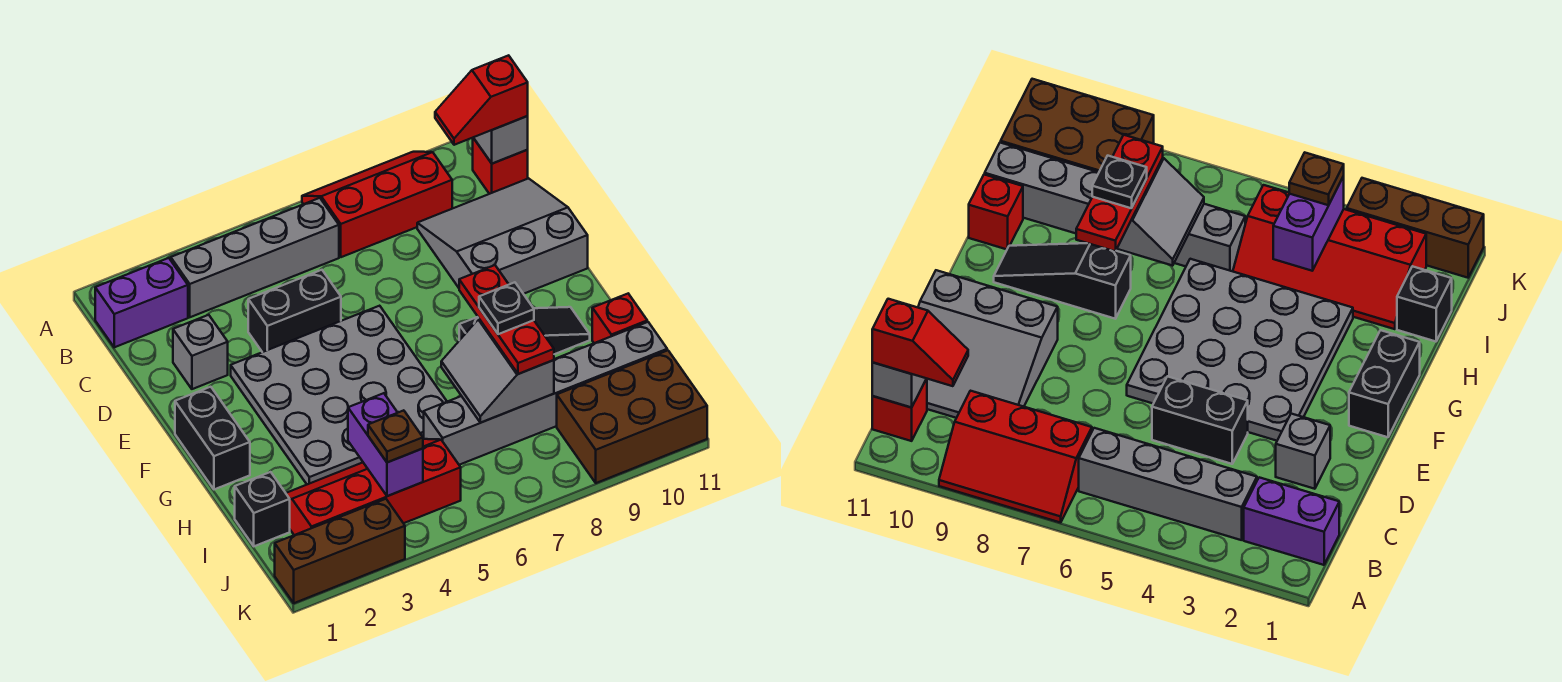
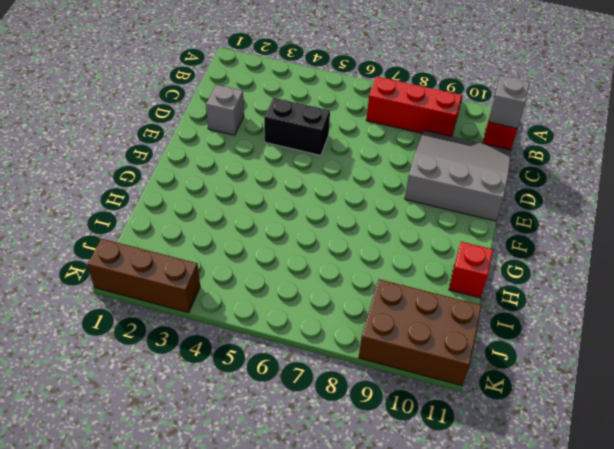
none -> purple 1x2 brick [95,258,188,347]
none -> grey 1x4 brick [171,198,339,317]
none -> grey 4x4 plate [231,306,447,484]

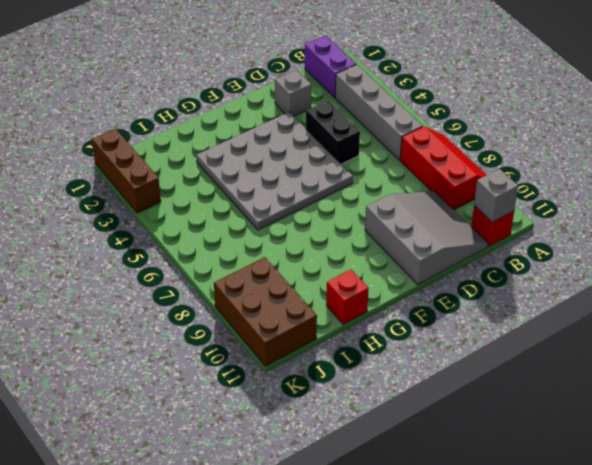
none -> black 1x2 brick [175,387,250,489]
none -> black 1x3 slope [459,307,590,354]
none -> black 1x1 brick [235,472,290,546]

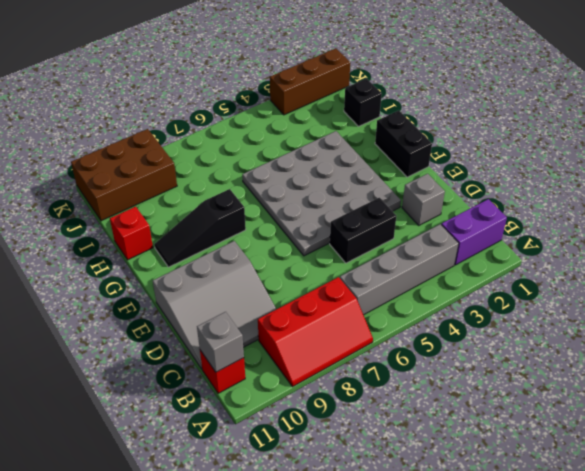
none -> red 2x4 slope [286,439,461,535]
none -> grey 1x6 brick [424,322,667,465]
none -> grey 2x2 slope [441,319,554,423]

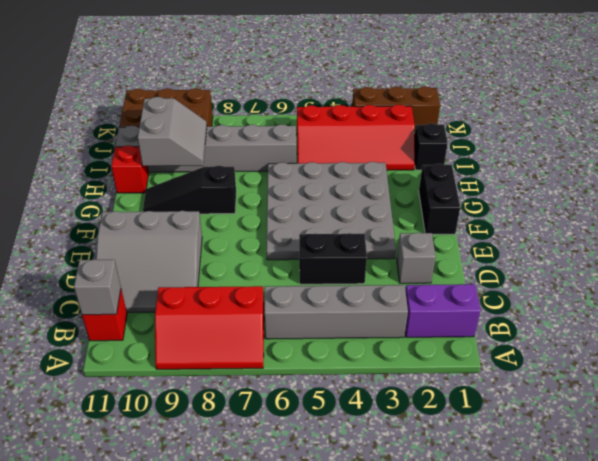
grey 2x2 slope [138,97,207,166] -> grey 2x2 slope moved to [441,319,554,423]
none -> purple 1x2 brick [348,393,423,496]
none -> red 1x2 slope [435,55,528,145]
none -> red 1x3 plate [459,265,554,374]

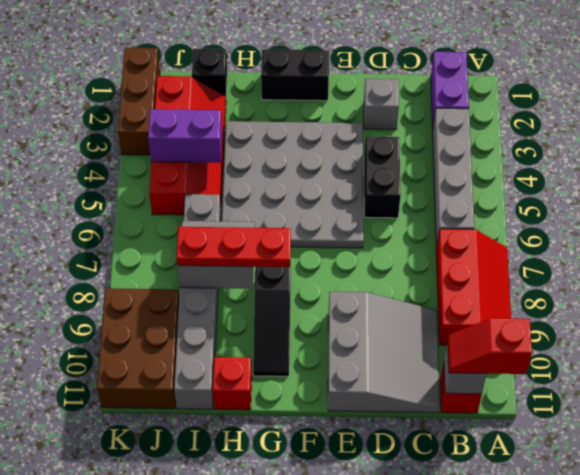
red 1x2 slope [448,318,532,374] -> red 1x2 slope turned to [435,55,528,145]
none -> brown 1x1 plate [368,410,423,462]
none -> black 1x1 plate [479,282,534,334]

